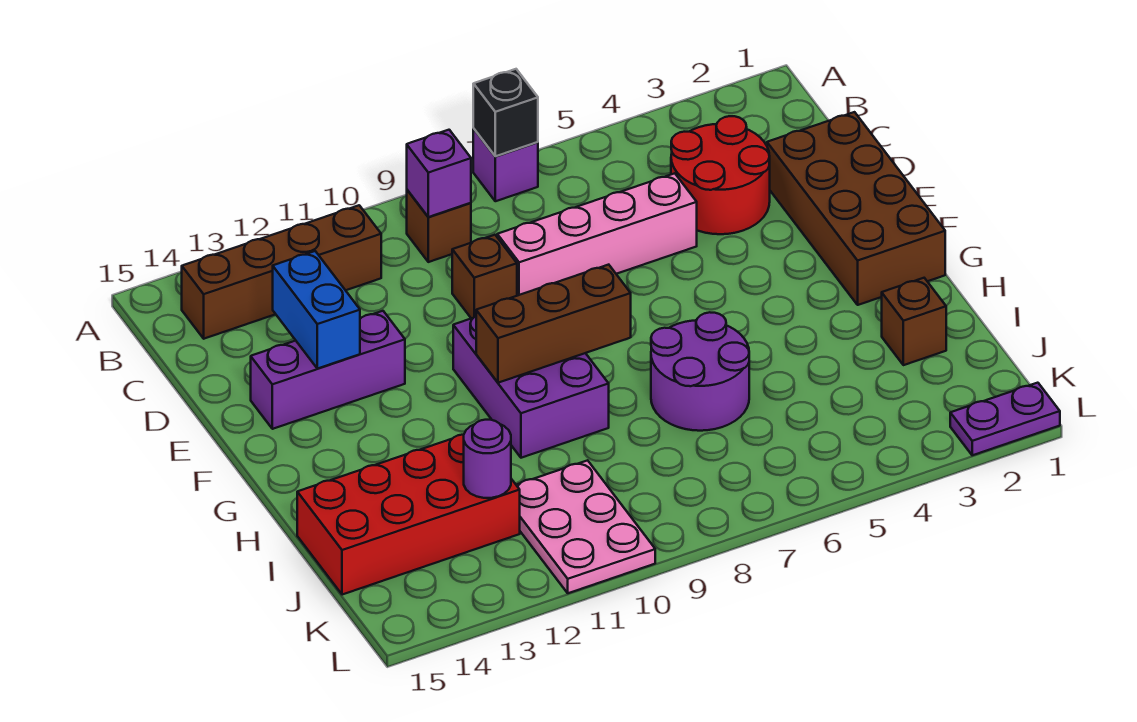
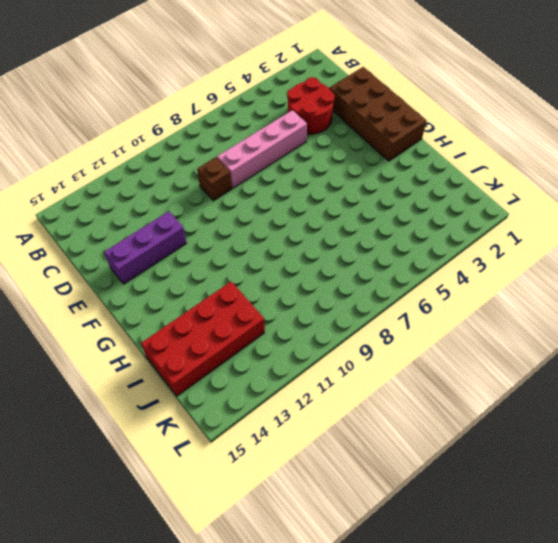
none -> purple 1x1 brick [473,129,538,201]
none -> brown 1x1 brick [407,190,471,262]
none -> brown 1x4 brick [182,205,381,339]

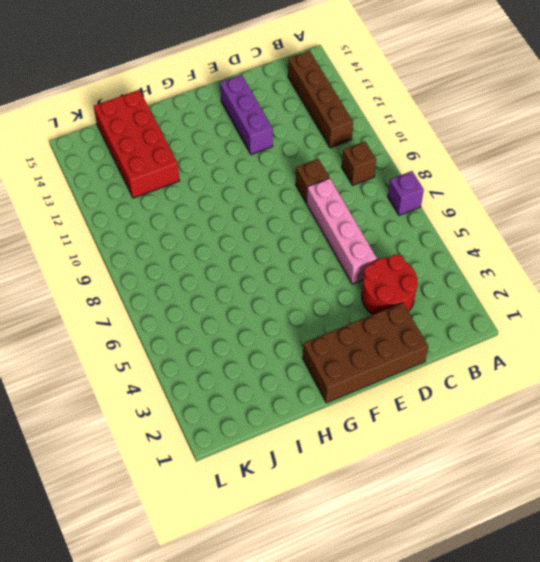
none -> purple 2x3 brick [453,316,609,458]
none -> purple 2x2 round brick [651,312,749,431]
none -> brown 1x1 brick [882,278,946,365]

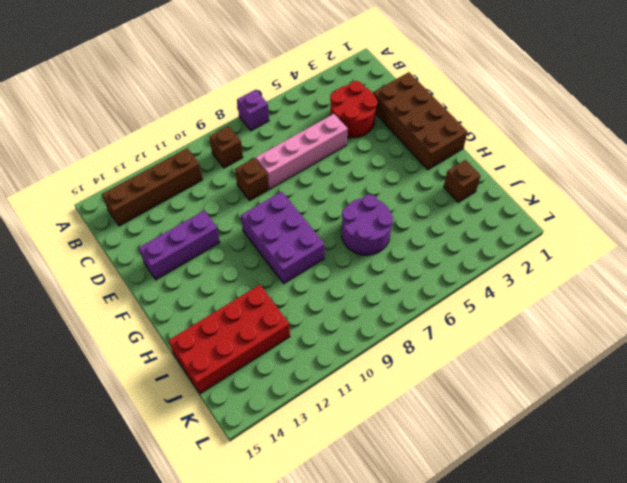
none -> pink 2x3 plate [517,460,655,593]
none -> purple 1x2 plate [950,383,1060,455]
none -> black 1x1 brick [473,69,538,156]

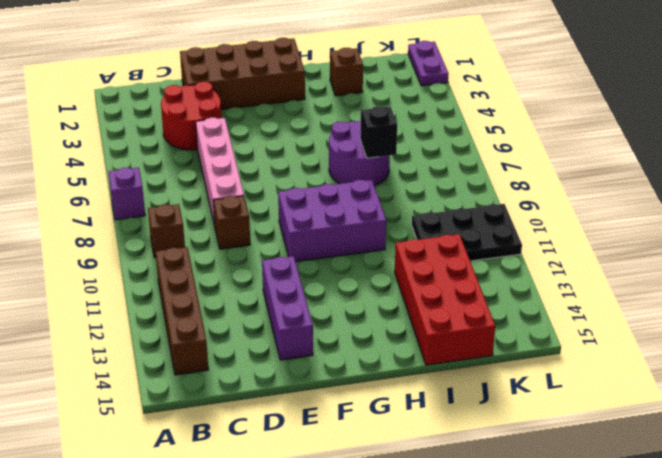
black 1x1 brick [360,106,397,158] -> black 1x1 brick moved to [473,69,538,156]
black 2x3 plate [412,204,522,261] -> pink 2x3 plate [517,460,655,593]
none -> purple 1x1 brick [407,130,471,217]
none -> blue 1x2 brick [273,251,360,369]
none -> brown 1x3 brick [476,265,631,383]

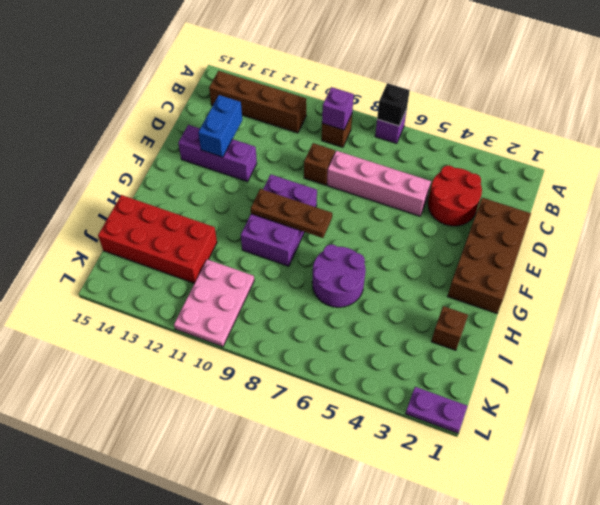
brown 1x3 plate [251,189,332,238] -> brown 1x3 brick [476,265,631,383]
none -> purple 1x1 round brick [464,420,511,498]

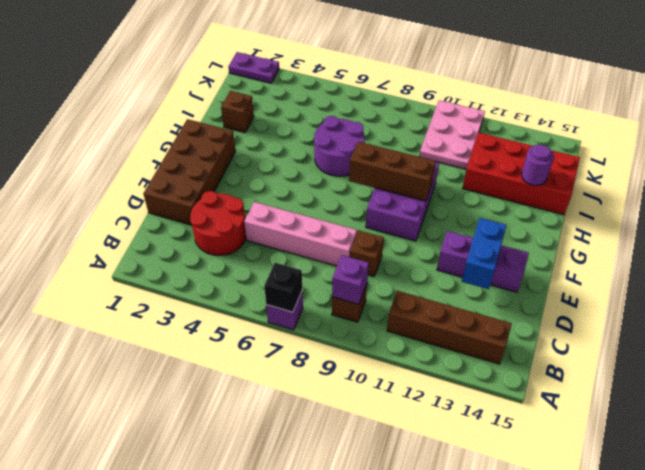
purple 1x1 round brick [522,145,554,186] -> purple 1x1 round brick moved to [464,420,511,498]

